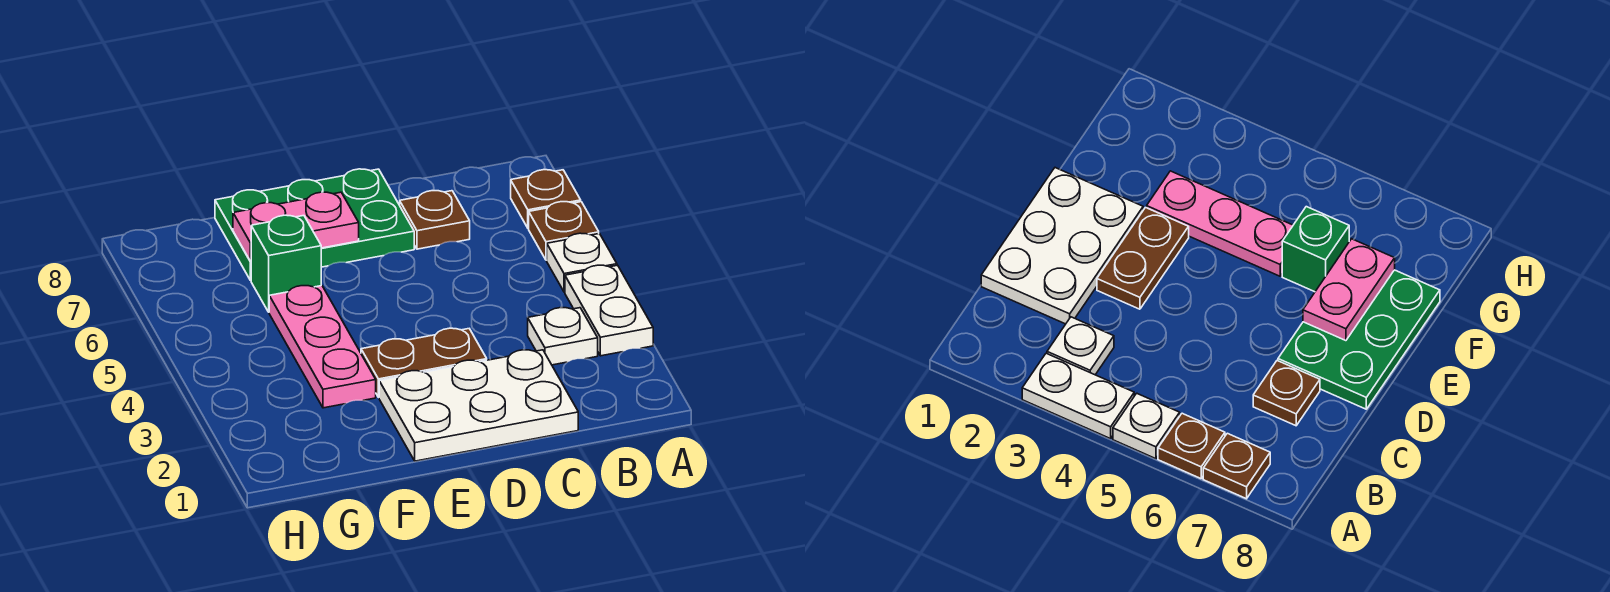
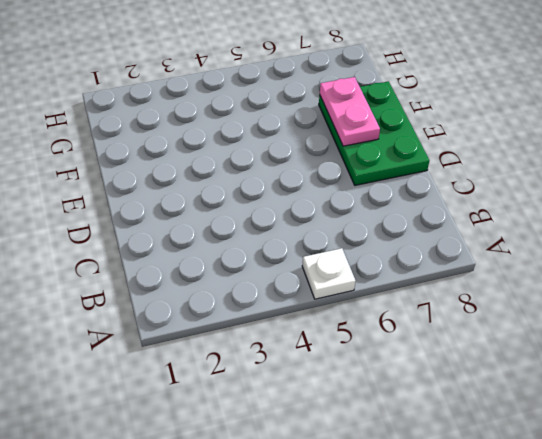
none -> white 1x2 plate [565,265,653,356]
none -> brown 1x1 plate [529,202,599,260]
none -> brown 1x1 plate [511,170,581,228]

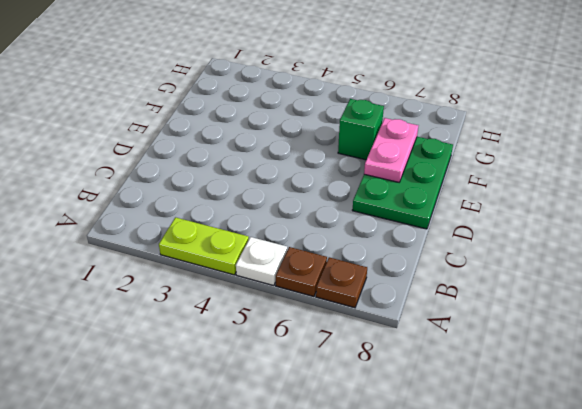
lime 1x2 plate [159,217,249,275] -> white 1x2 plate [565,265,653,356]
none -> white 1x1 plate [528,308,598,365]
none -> white 2x3 plate [379,350,578,461]
none -> brown 1x1 plate [400,191,470,249]

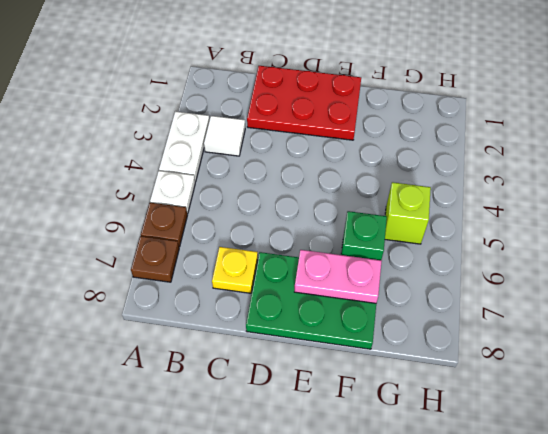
white 1x1 tile [204,116,245,156] -> white 1x1 plate [528,308,598,365]
red 2x3 plate [247,66,361,140] -> white 2x3 plate [379,350,578,461]
yellow 1x1 plate [212,247,258,293] -> brown 1x1 plate [400,191,470,249]
lime 1x1 brick [385,182,431,244] -> none
none -> brown 1x2 plate [361,328,487,397]
none -> pink 1x3 plate [269,286,376,408]

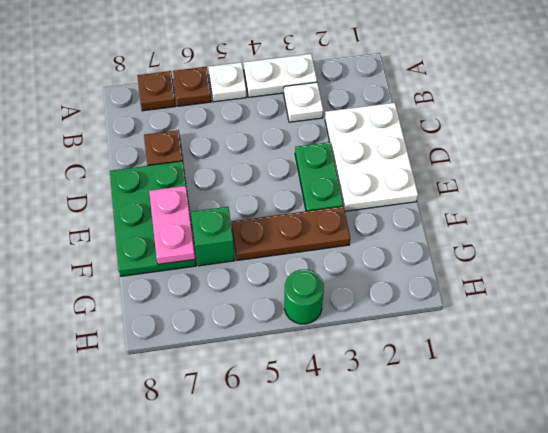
green 1x2 plate [295,142,343,211] -> brown 1x2 plate [361,328,487,397]
brown 1x3 plate [232,206,350,261] -> pink 1x3 plate [269,286,376,408]
green 1x1 round brick [284,270,324,324] -> none

